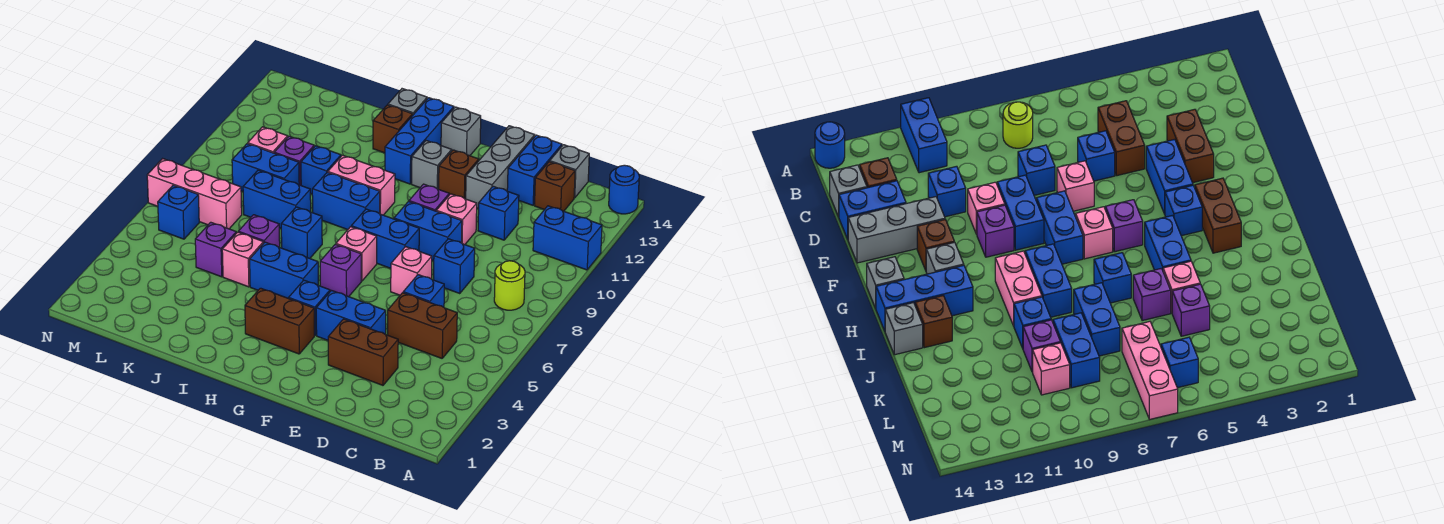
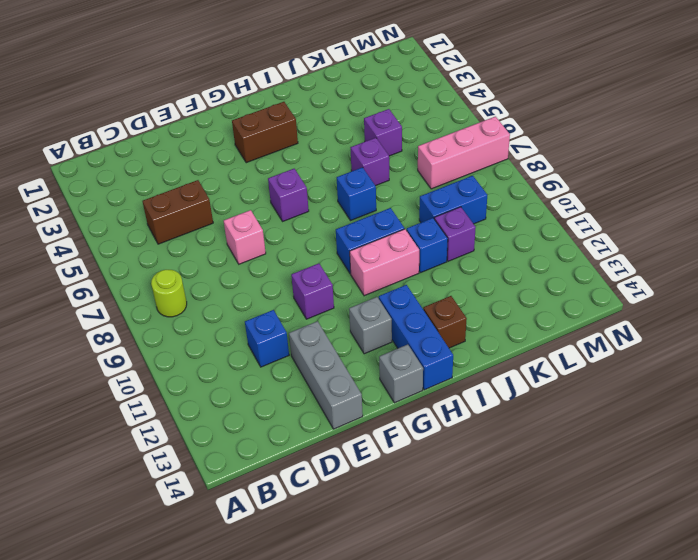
none -> blue 1x2 brick [533,206,602,270]
none -> blue 1x1 round brick [609,165,639,214]
none -> brown 1x1 brick [535,162,575,211]
none -> grey 1x1 brick [550,145,589,198]

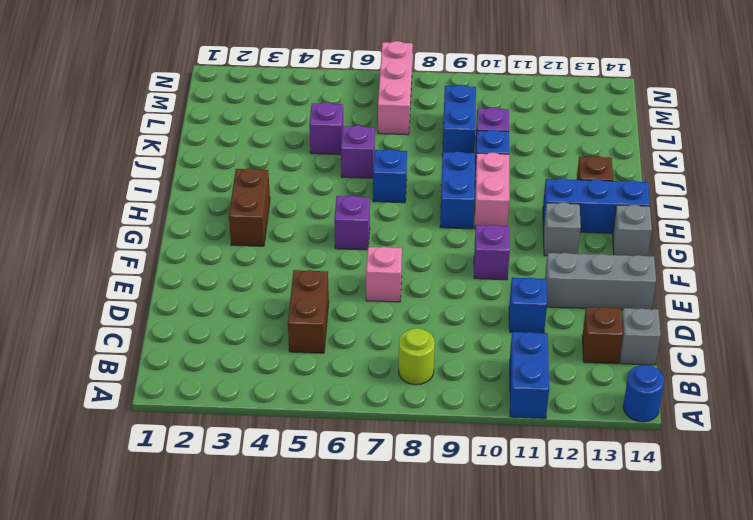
none -> brown 1x2 brick [328,319,398,385]
none -> blue 1x1 brick [403,275,444,307]
none -> blue 1x1 brick [434,239,475,293]
none -> blue 1x2 brick [507,135,562,205]

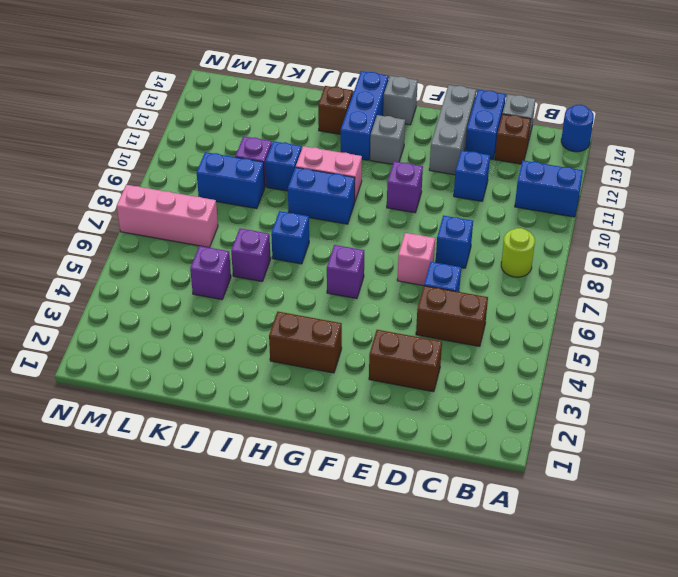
none -> blue 1x2 brick [316,291,386,340]
none -> blue 1x2 brick [394,201,462,261]
none -> pink 1x1 brick [436,194,477,245]
none -> blue 1x2 brick [351,209,419,268]

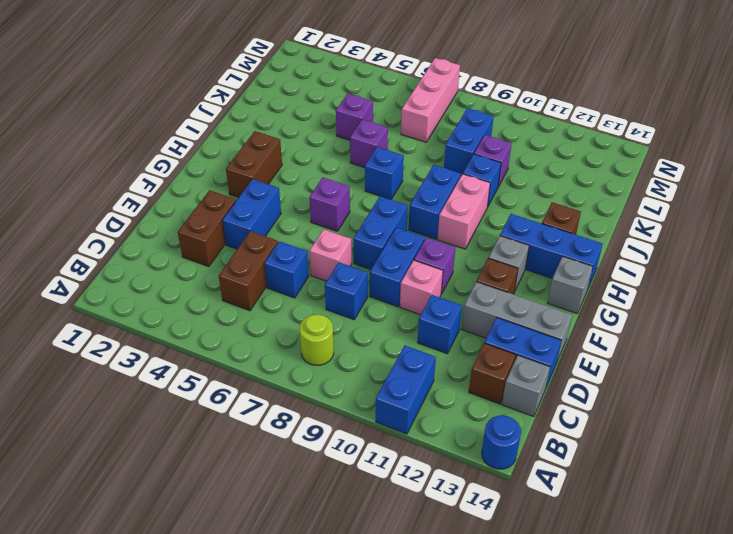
none -> blue 1x1 brick [289,280,330,335]
none -> pink 1x1 brick [336,227,377,281]
none -> blue 1x2 brick [250,242,318,298]
none -> grey 1x1 brick [388,89,427,115]

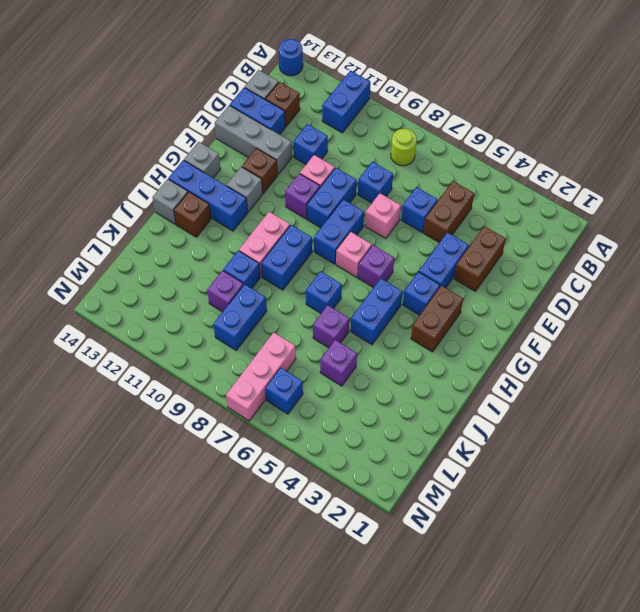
none -> pink 1x1 brick [222,232,264,287]
none -> blue 1x2 brick [243,170,311,228]
none -> pink 1x1 brick [248,127,288,153]

